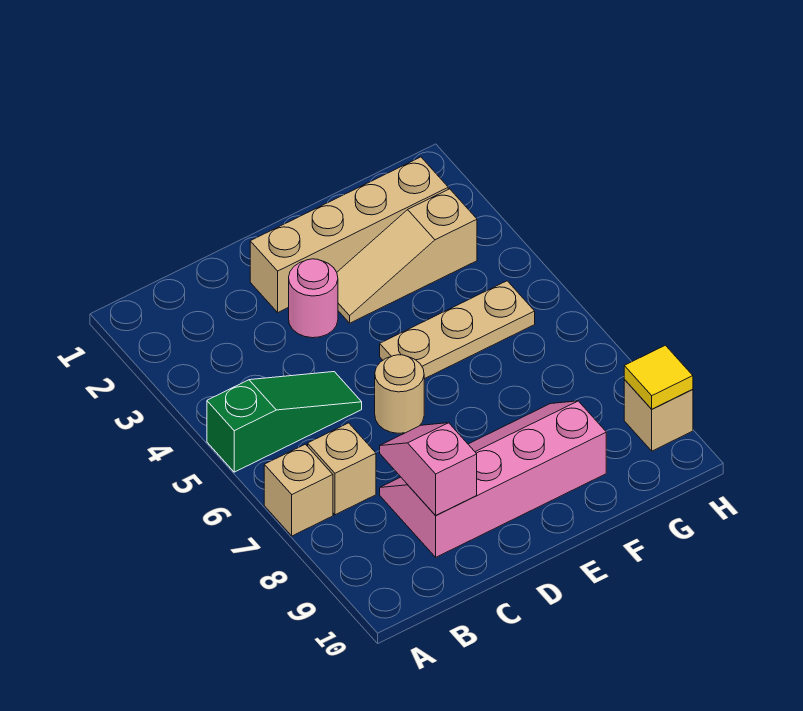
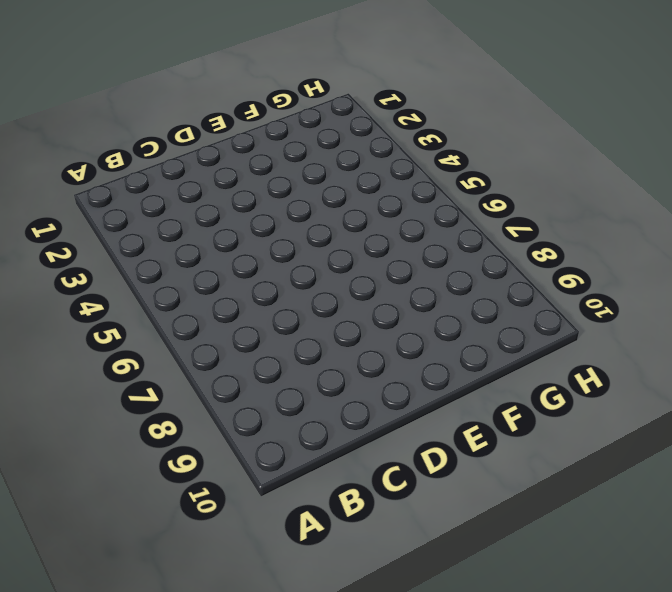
none -> green 1x3 slope [207,372,362,472]
none -> tan 1x1 brick [264,444,333,536]
none -> tan 1x1 brick [308,423,376,515]

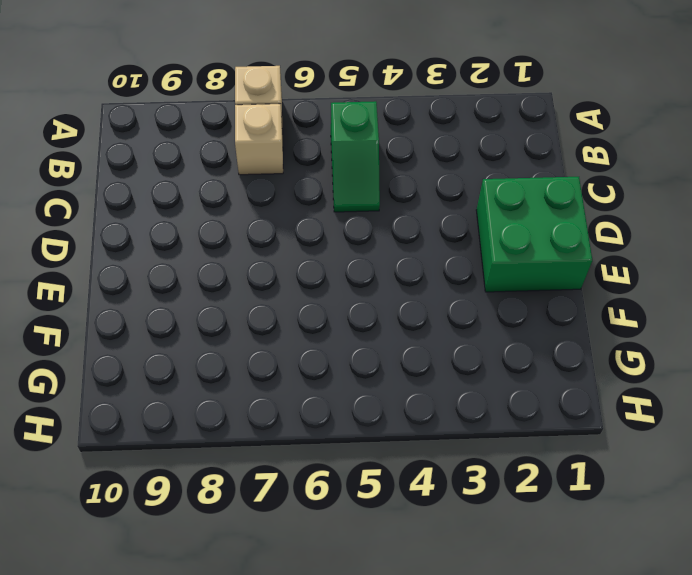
green 1x2 slope [331,101,380,212] -> green 1x3 slope [207,372,362,472]
green 2x2 brick [476,177,592,292] -> tan 1x4 brick [250,157,448,312]
none -> pink 2x4 slope [380,401,606,557]
none -> pink 1x1 round brick [289,259,338,338]
none -> tan 1x1 round brick [375,355,424,433]

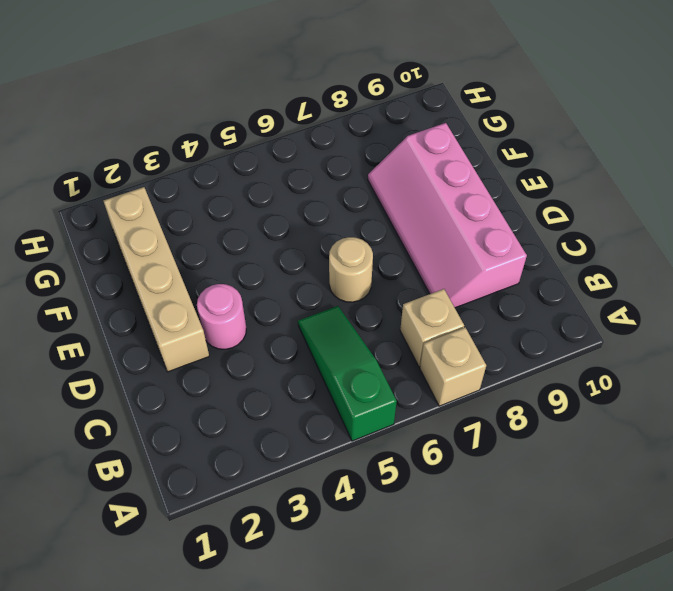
none -> tan 1x3 slope [337,189,477,323]
none -> tan 1x3 plate [380,281,535,379]
none -> tan 1x1 brick [624,380,693,451]

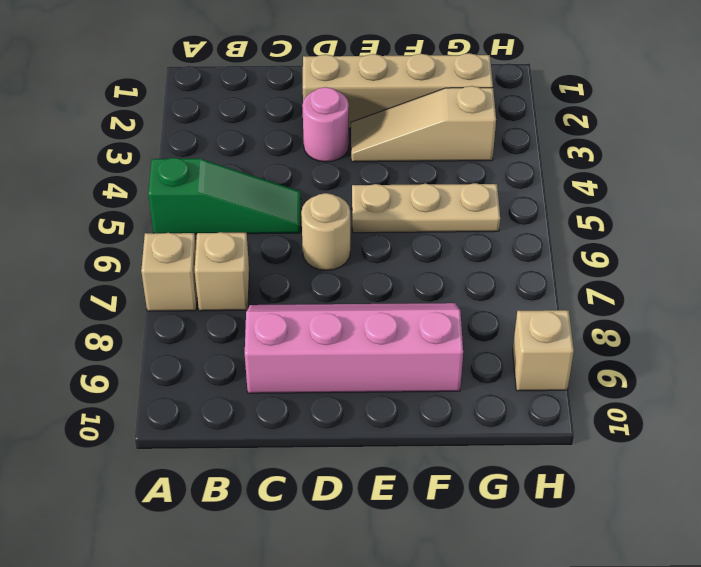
none -> pink 1x2 slope [380,423,477,515]
none -> yellow 1x1 tile [624,345,693,409]

